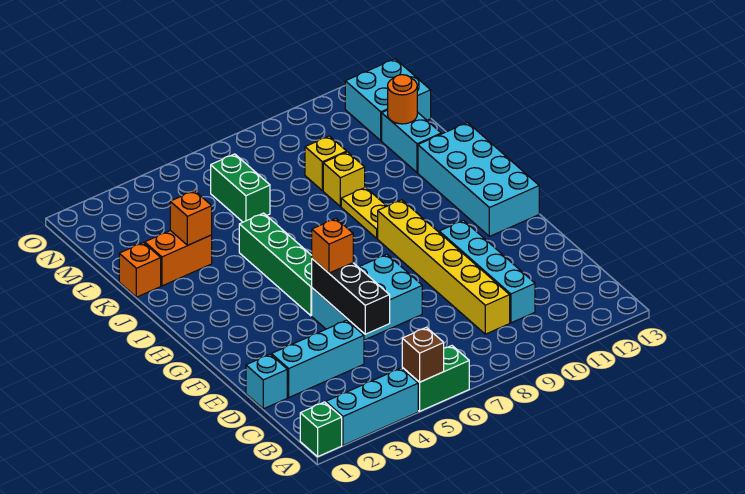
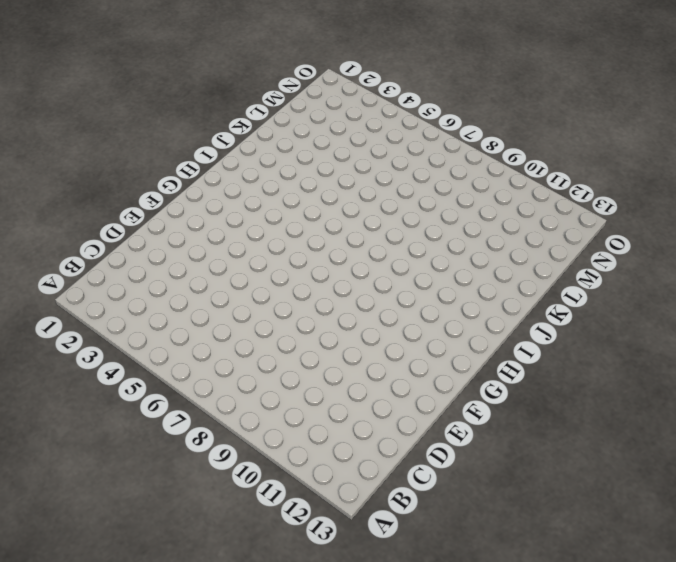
none -> green 1x1 brick [300,402,342,457]
none -> cyan 1x3 brick [326,368,418,445]
none -> green 1x2 brick [402,346,469,411]

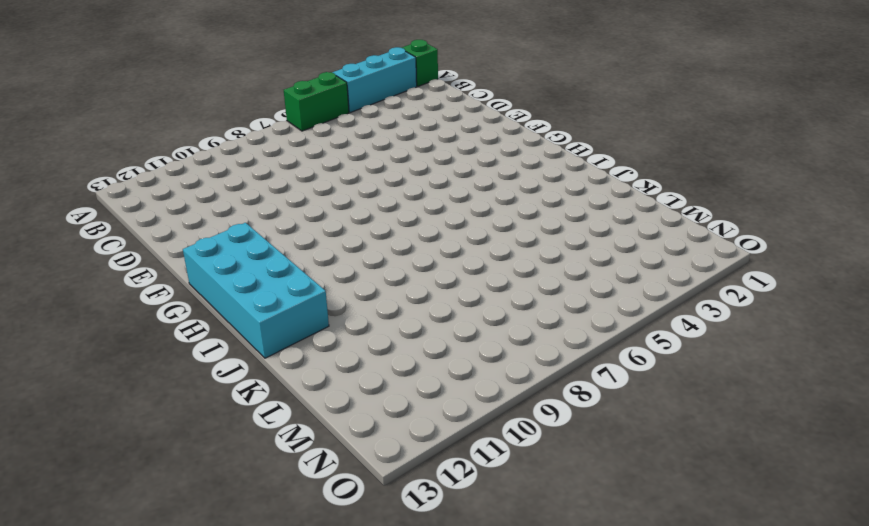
none -> yellow 1x6 brick [378,200,510,334]
none -> cyan 1x4 brick [439,220,535,323]
none -> cyan 1x1 brick [246,354,287,409]

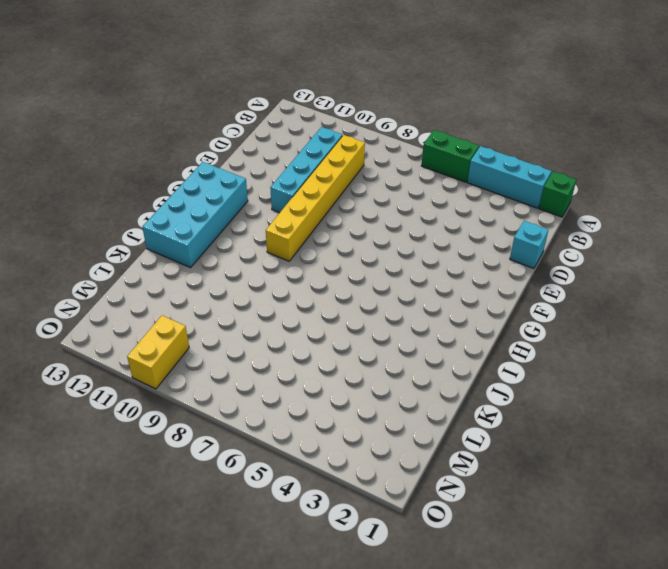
yellow 1x2 brick [127,315,189,389] -> none
none -> cyan 1x3 brick [271,320,364,397]
none -> cyan 2x3 brick [312,254,422,340]
none -> green 1x4 brick [239,213,312,316]

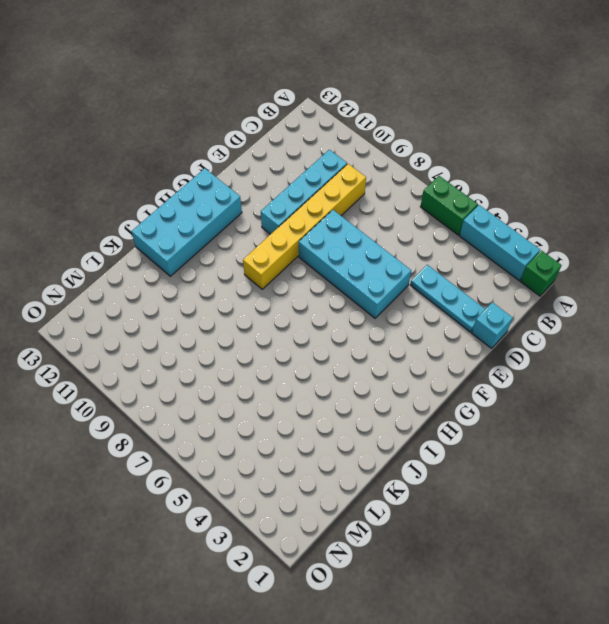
cyan 1x3 plate [410,265,485,332] -> cyan 1x3 brick [271,320,364,397]
cyan 2x4 brick [299,210,411,318] -> cyan 2x3 brick [312,254,422,340]
none -> green 1x4 brick [239,213,312,316]
none -> yellow 1x2 plate [341,187,387,238]
none -> orange 1x1 brick [119,243,161,297]

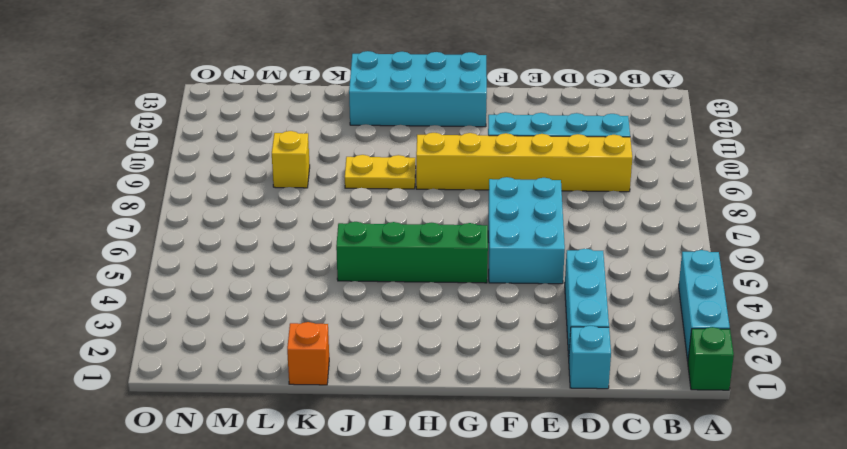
none -> green 1x2 brick [402,346,469,411]
none -> orange 1x2 brick [145,231,212,286]
none -> yellow 1x1 brick [323,152,365,207]

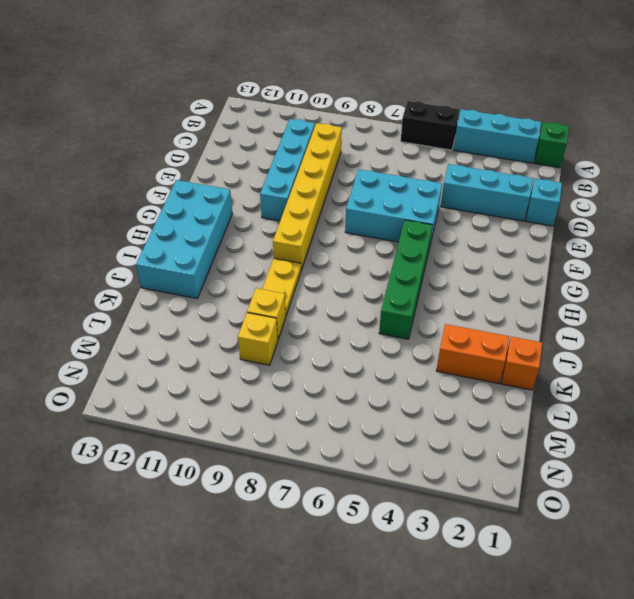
black 1x2 brick [401,101,459,150] -> green 1x2 brick [402,346,469,411]
none -> cyan 1x2 brick [382,110,441,173]
none -> green 1x2 brick [211,154,270,222]
none -> cyan 2x2 brick [345,59,431,141]

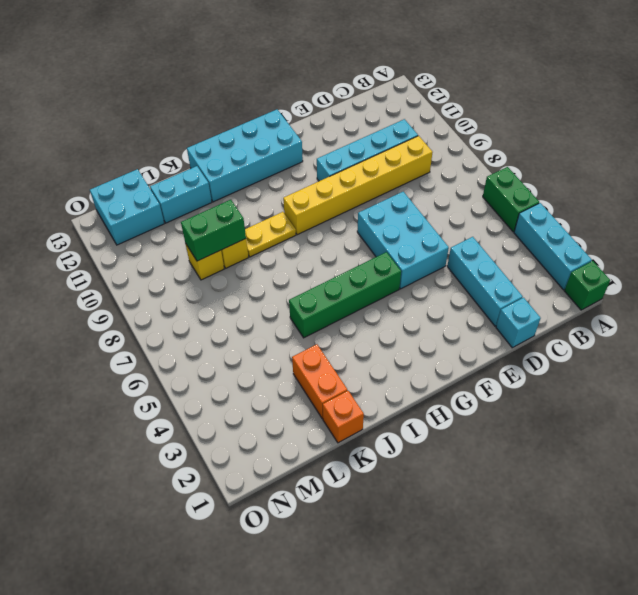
green 1x2 brick [181,200,246,261] -> green 1x2 brick moved to [211,154,270,222]
none -> brown 1x1 brick [402,327,444,382]
none -> black 1x3 brick [312,259,390,334]
none -> orange 1x1 brick [170,191,212,245]

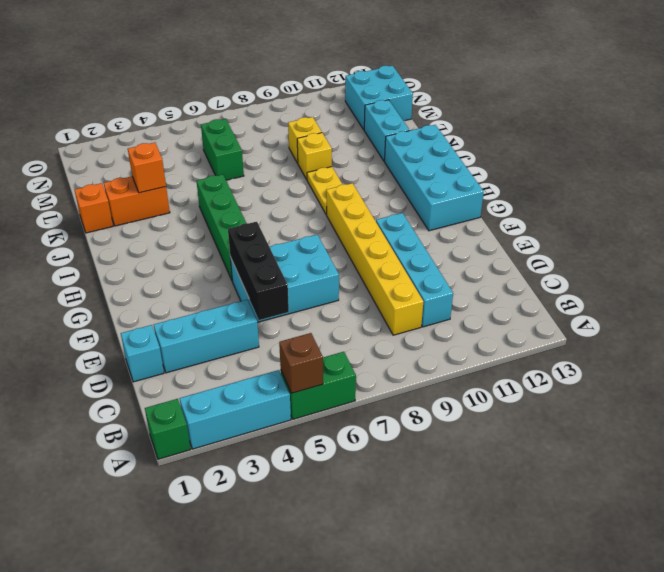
none -> orange 1x1 round brick [388,75,417,124]
none -> orange 1x1 brick [312,219,353,273]

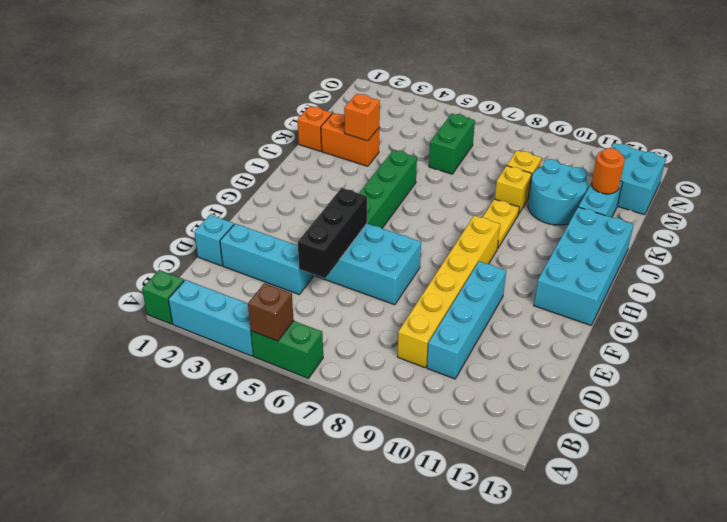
cyan 2x2 round brick [528,159,588,225] -> none
none -> orange 1x1 brick [312,219,353,273]

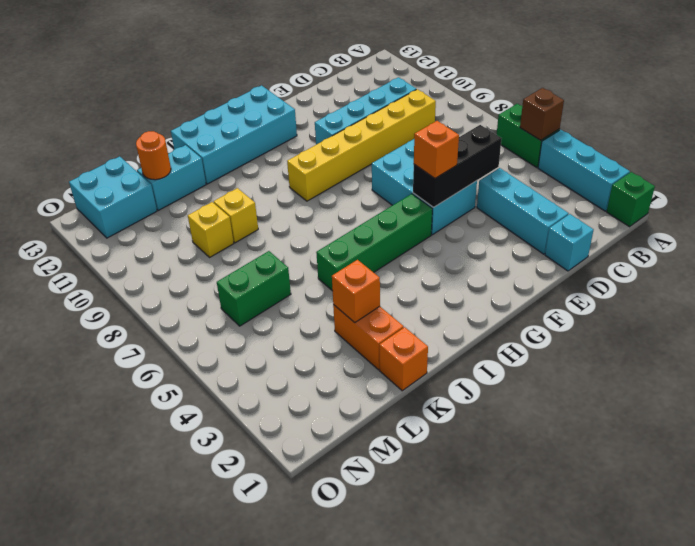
none -> yellow 1x2 plate [341,187,387,238]

